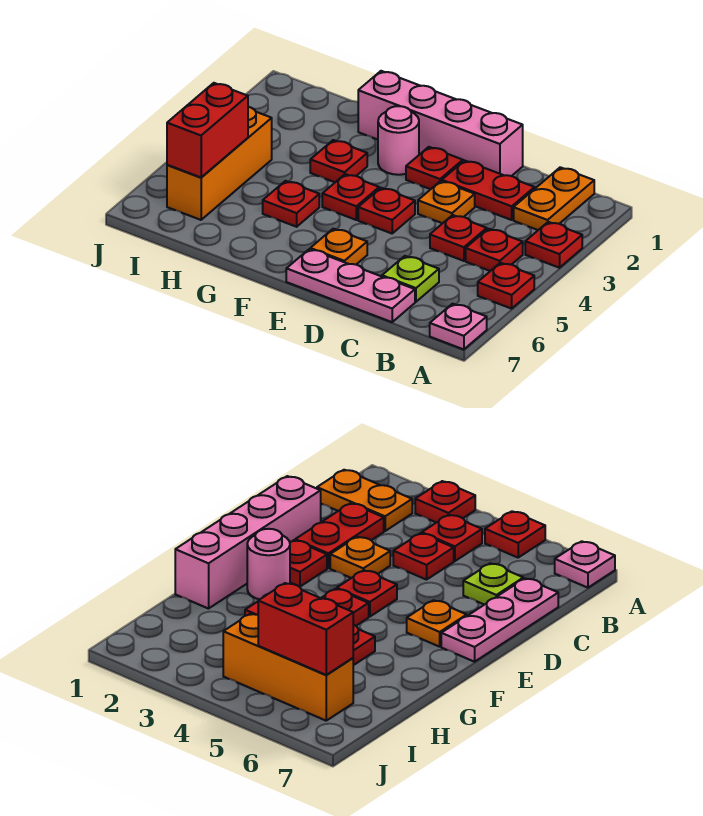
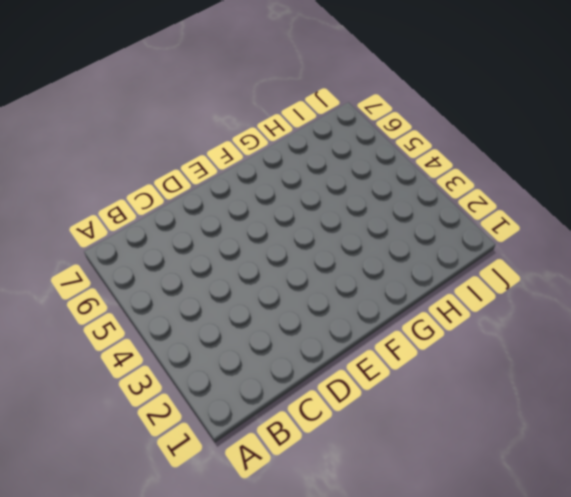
none -> red 1x1 plate [525,222,582,268]
none -> red 1x1 plate [478,263,534,309]
none -> pink 1x1 plate [430,304,487,350]

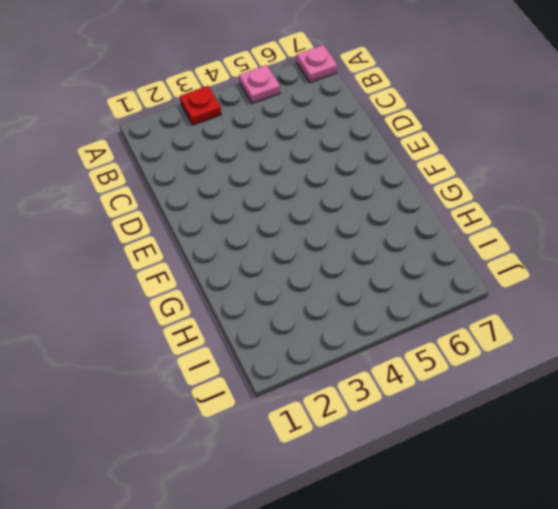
pink 1x1 plate [239,65,280,104] -> red 1x1 plate [478,263,534,309]
none -> orange 1x2 plate [514,167,594,230]
none -> red 1x1 plate [466,229,523,271]
none -> red 1x2 plate [442,160,535,220]

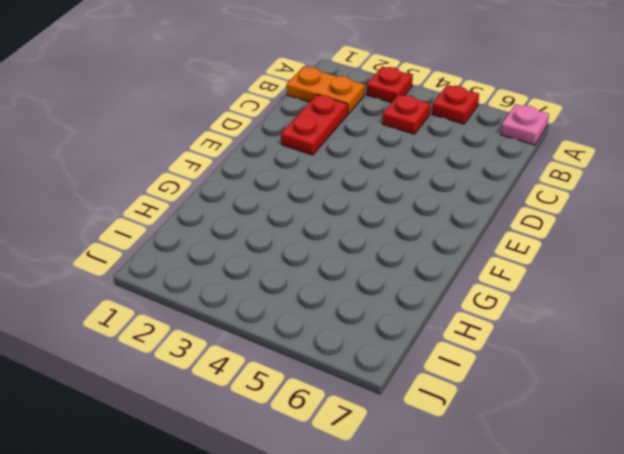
none -> red 1x1 plate [430,215,487,261]
none -> lime 1x1 plate [382,256,439,302]
none -> pink 1x3 plate [286,249,415,322]

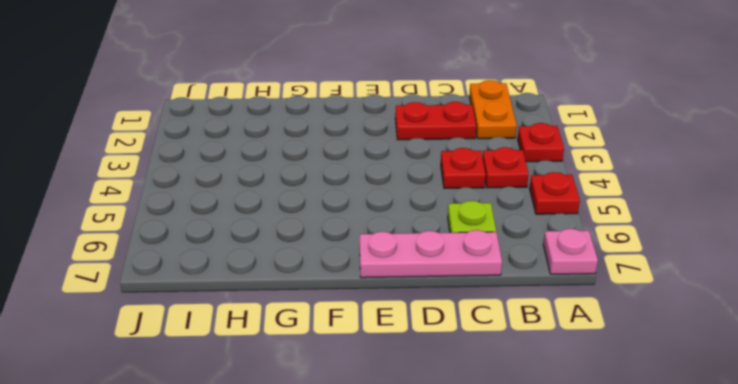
none -> pink 1x4 brick [358,71,523,176]
none -> orange 1x1 plate [418,181,475,223]
none -> red 1x1 plate [406,147,463,189]

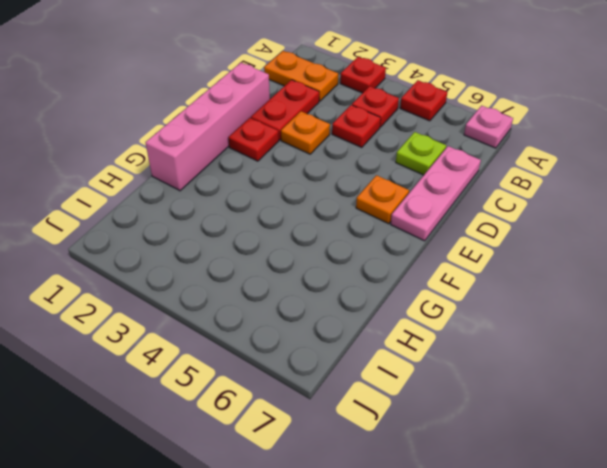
none -> red 1x1 plate [358,188,415,233]
none -> pink 1x1 round brick [378,106,419,175]
none -> red 1x1 plate [322,174,379,220]

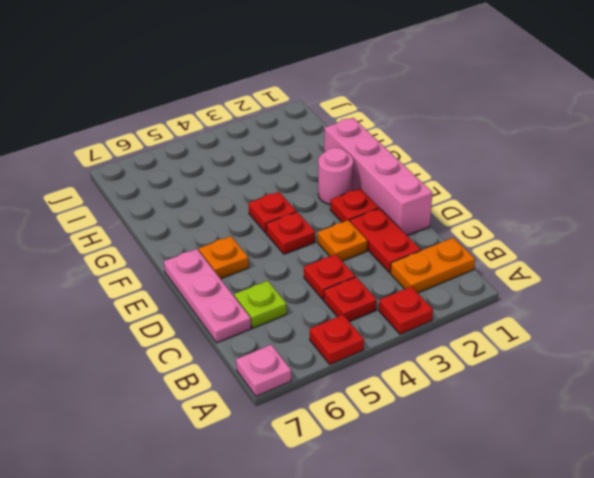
none -> red 1x1 plate [310,140,367,182]
none -> red 1x1 plate [263,181,319,227]
none -> orange 1x3 brick [167,107,272,220]

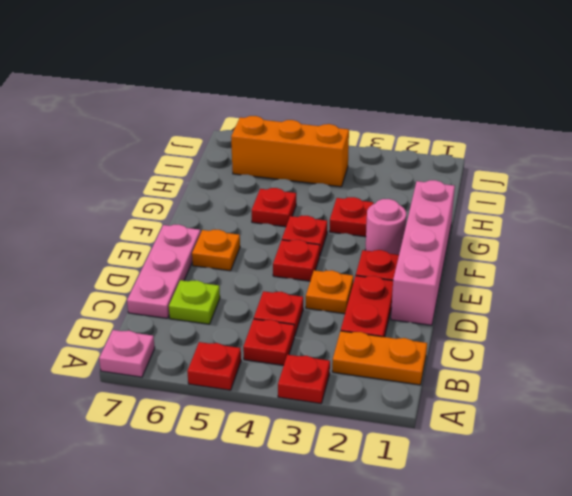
none -> red 1x2 brick [167,83,248,178]

